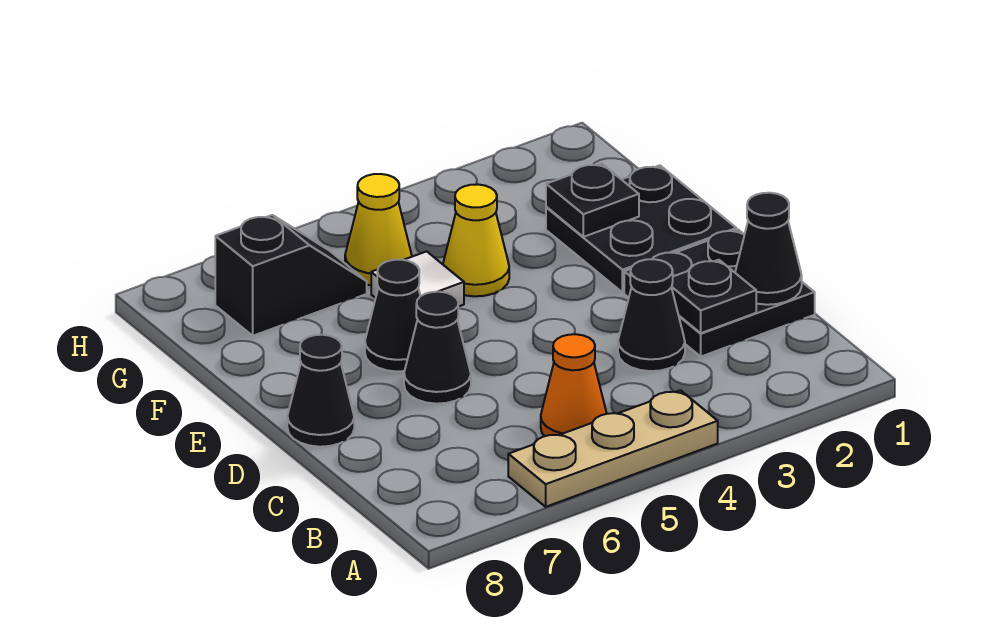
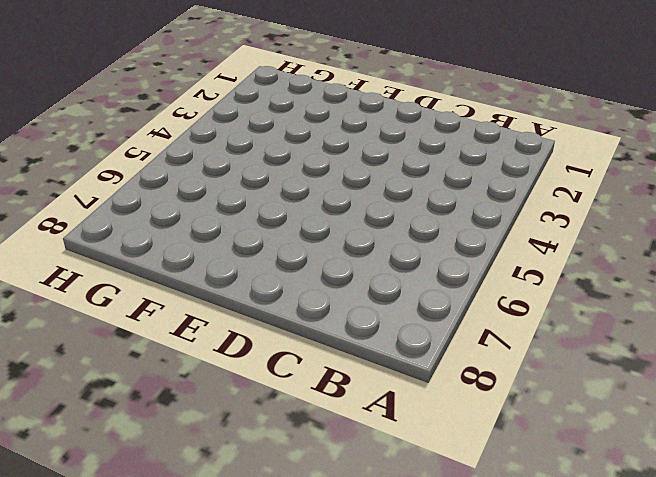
none -> tan 1x3 plate [508,390,718,507]
none -> orange 1x1 cone [541,334,607,436]
none -> black 2x2 plate [624,230,815,357]

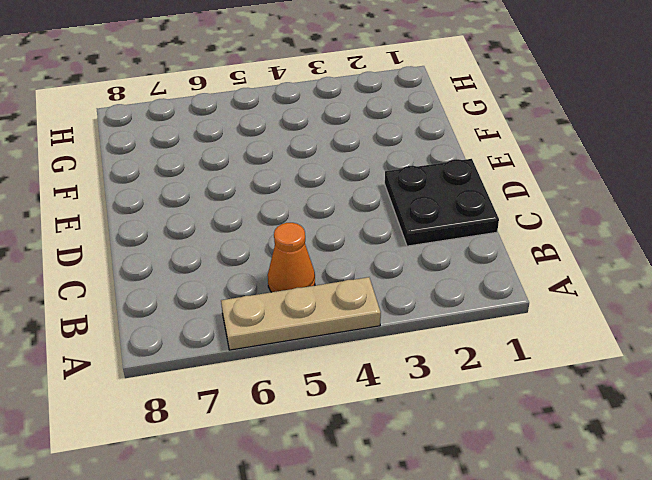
none -> black 1x1 cone [618,259,685,371]
none -> black 1x1 cone [404,292,471,404]
none -> black 1x1 cone [287,335,354,447]

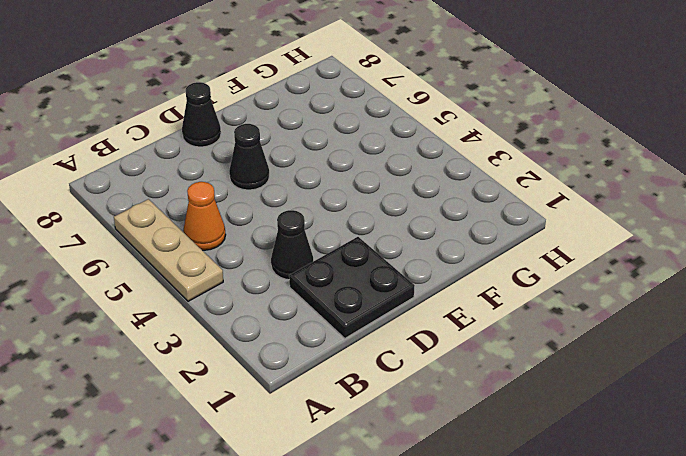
none -> black 2x2 plate [546,165,736,292]
none -> black 1x1 cone [365,260,420,372]
none -> yellow 1x1 cone [443,184,509,296]

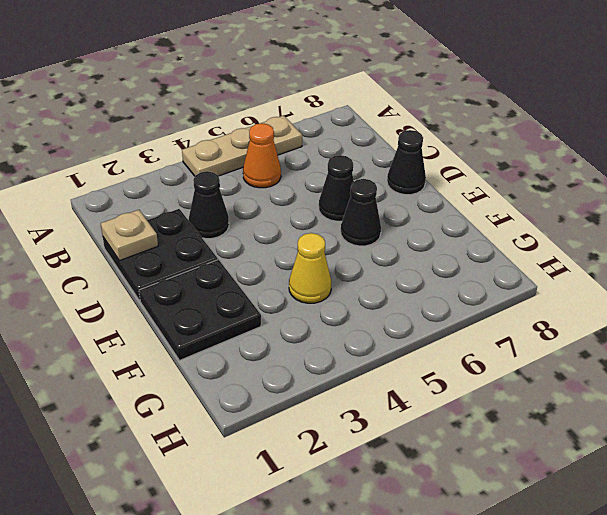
tan 1x1 plate [101,210,158,261] -> black 1x1 cone [735,193,802,305]
none -> white 1x1 tile [371,251,464,307]
none -> yellow 1x1 cone [345,174,412,285]
none -> black 1x2 slope [215,215,367,336]

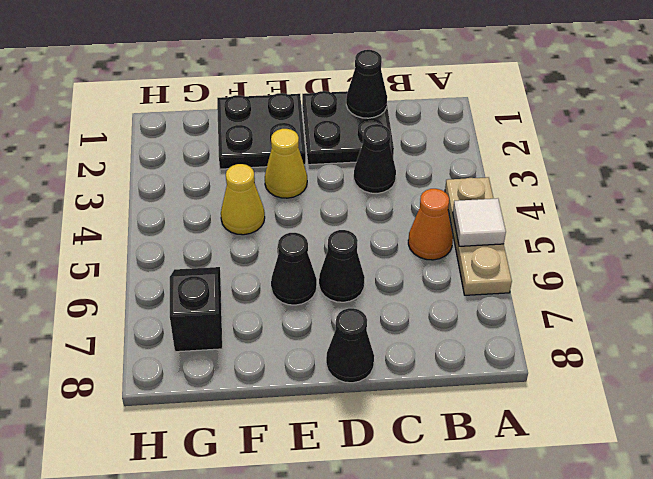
white 1x1 tile [453,198,506,246] -> white 1x1 tile moved to [371,251,464,307]
yellow 1x1 cone [265,129,307,198] -> yellow 1x1 cone moved to [345,174,412,285]
none -> black 1x1 plate [671,260,756,333]
none -> black 1x1 plate [546,163,639,237]

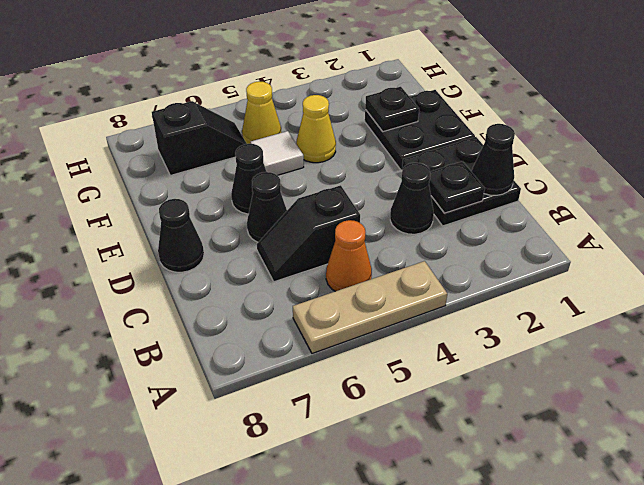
black 1x2 slope [257,185,360,282] -> none

